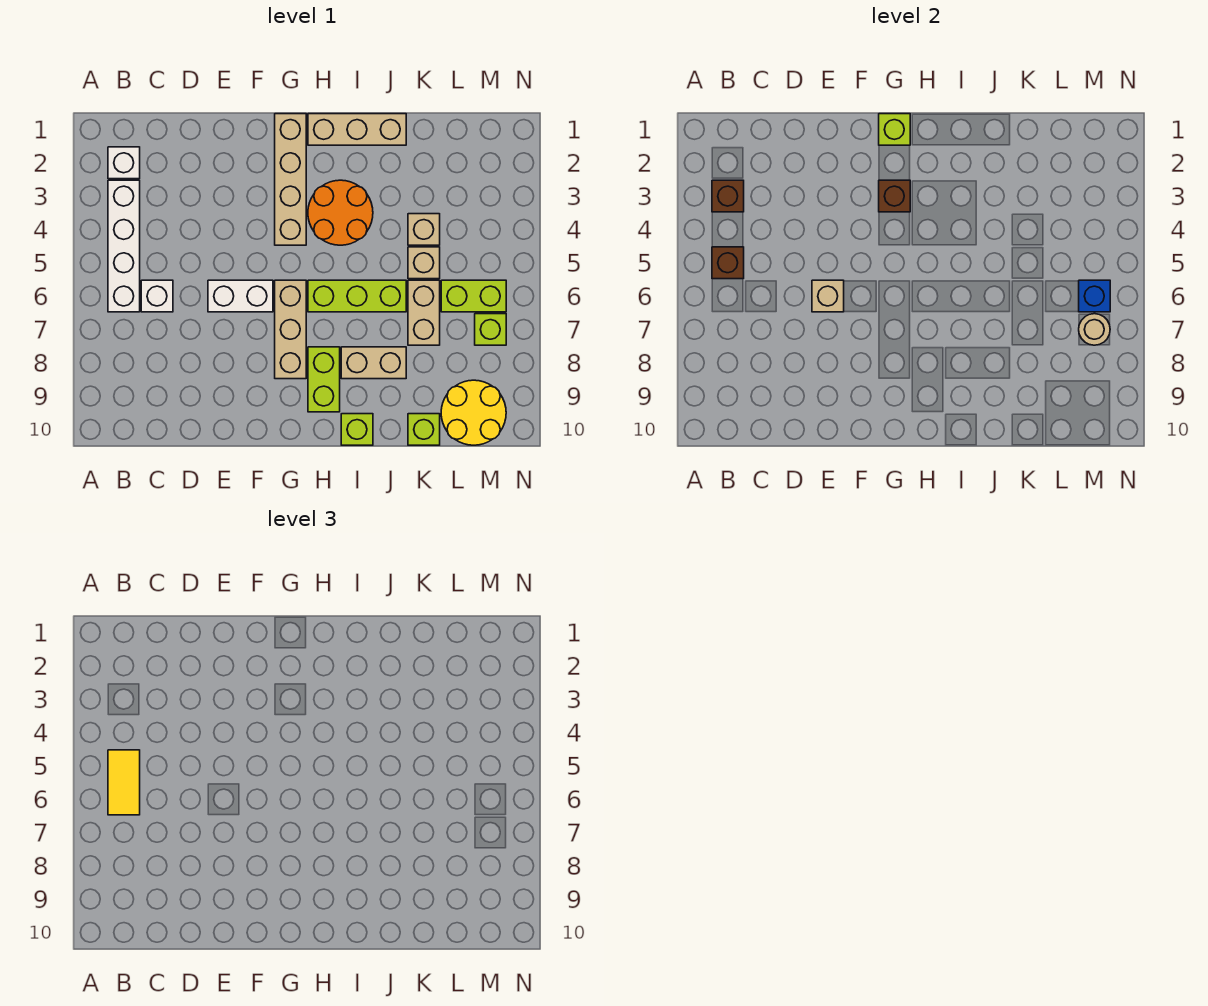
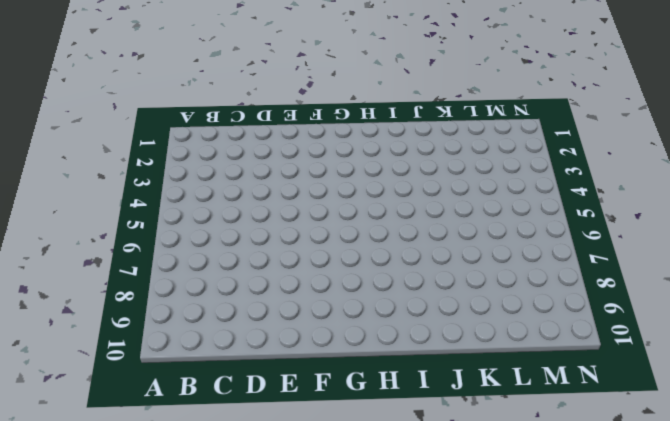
none -> white 1x1 brick [108,147,140,179]
none -> white 1x4 brick [108,180,140,312]
none -> white 1x1 brick [141,280,173,312]

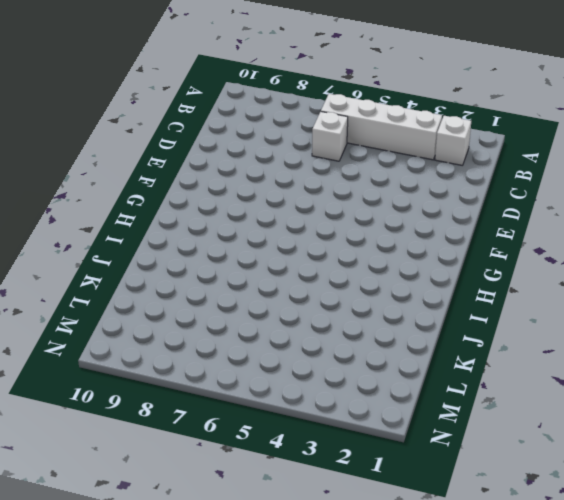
none -> white 1x2 brick [208,280,273,312]
none -> tan 1x4 brick [275,114,306,245]
none -> tan 1x3 brick [275,280,306,379]

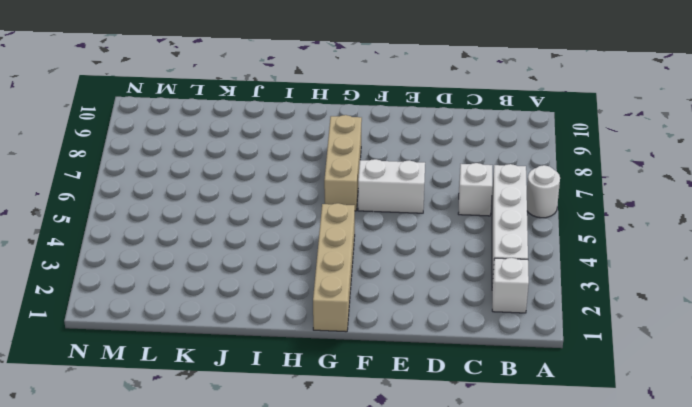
white 1x1 round brick [527,165,560,218] -> none
none -> tan 1x3 brick [308,114,406,145]
none -> orange 2x2 round brick [308,180,373,245]
none -> lime 1x3 brick [308,280,406,312]

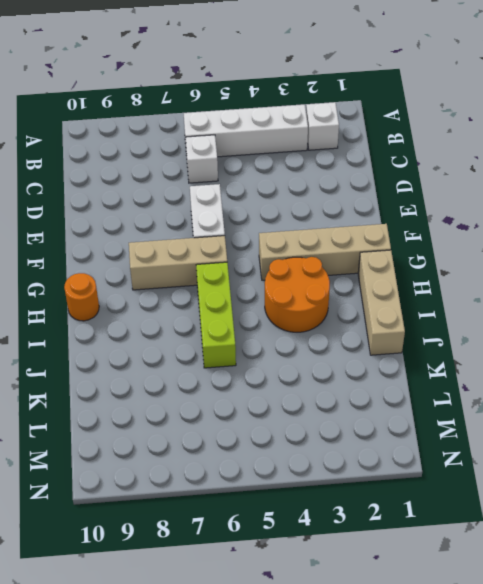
orange 1x1 round brick [64,273,99,321] -> none
none -> lime 1x2 brick [308,347,340,412]
none -> tan 1x2 brick [341,347,406,379]
none -> lime 1x1 brick [341,414,373,445]

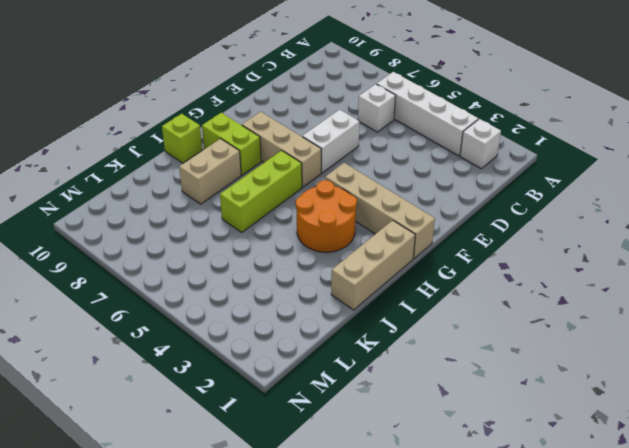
none -> tan 1x1 brick [408,214,440,245]
none -> tan 1x1 brick [408,247,440,279]
none -> tan 1x2 brick [408,280,440,345]

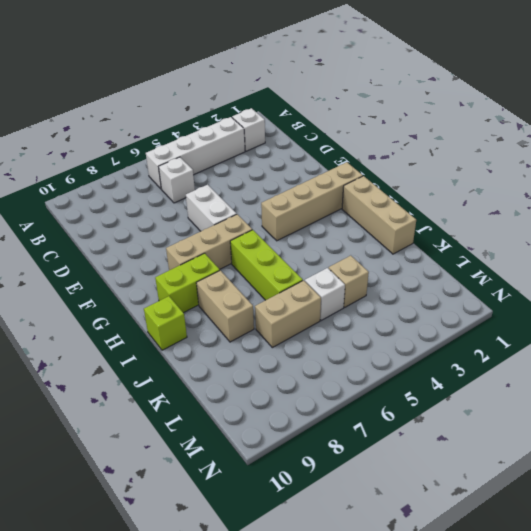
white 1x1 brick [305,268,345,321] -> tan 1x1 brick [408,247,440,279]
none -> orange 2x2 round brick [308,180,373,245]
none -> lime 1x1 brick [408,414,440,445]
none -> lime 1x2 brick [441,280,506,312]

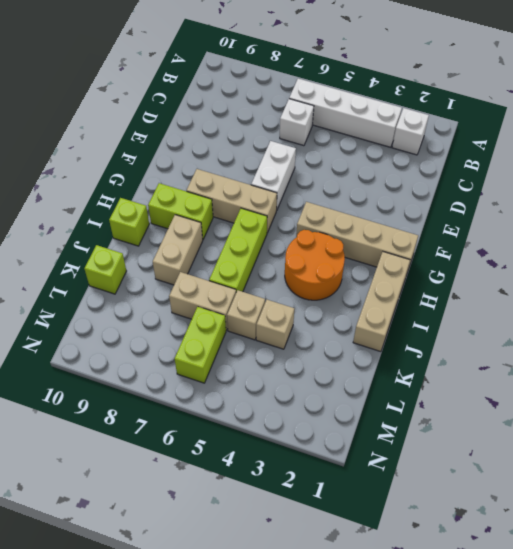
none -> yellow 2x2 round brick [441,380,506,445]
none -> lime 1x1 brick [475,314,506,345]
none -> brown 1x1 brick [712,180,744,212]

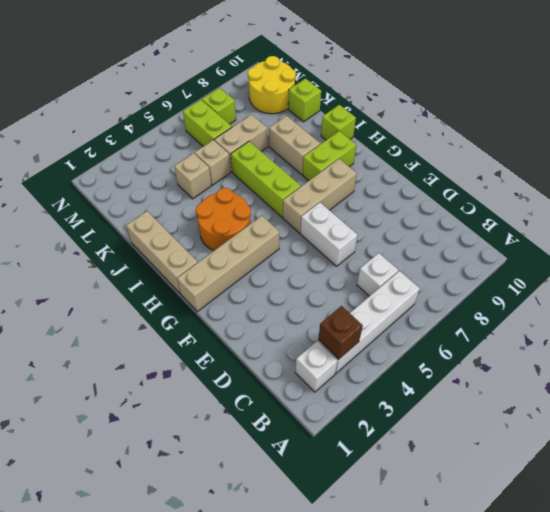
none -> brown 1x1 brick [712,247,744,279]
none -> tan 1x1 brick [812,280,844,312]
none -> lime 1x1 brick [879,114,910,145]

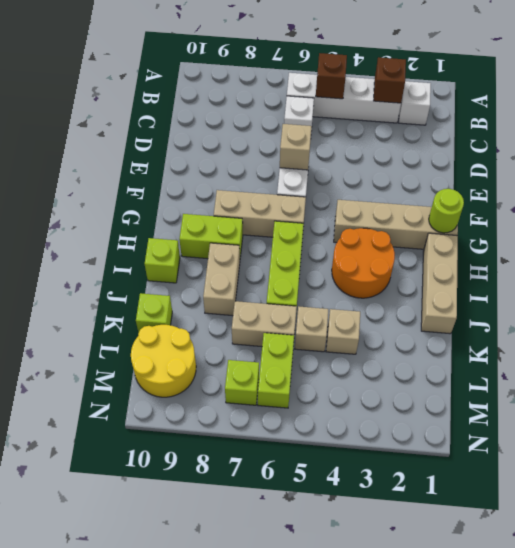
lime 1x1 round brick [429,189,464,233] -> lime 1x1 brick [879,114,910,145]
none -> brown 1x1 brick [879,180,910,212]
none -> blue 1x1 brick [1079,280,1110,312]
none -> tan 1x1 round brick [1079,314,1110,345]

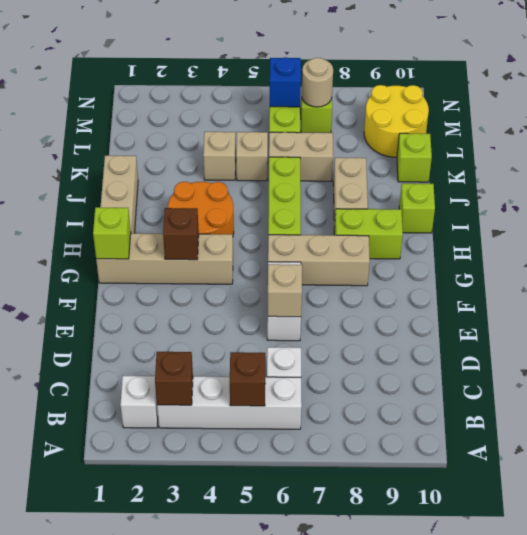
none -> yellow 1x2 tile [108,750,140,815]

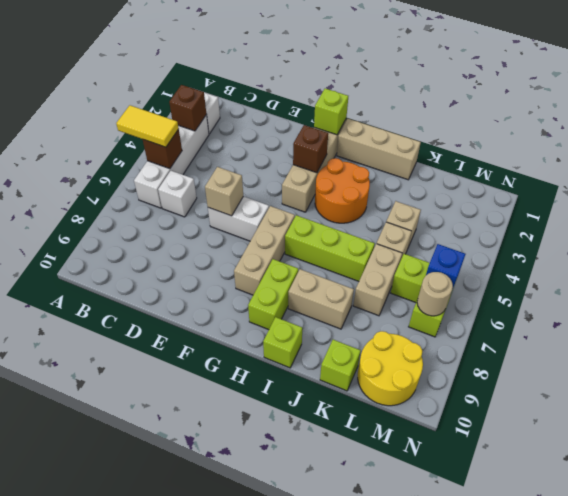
yellow 1x2 tile [116,105,179,147] -> yellow 1x2 tile turned to [108,750,140,815]

